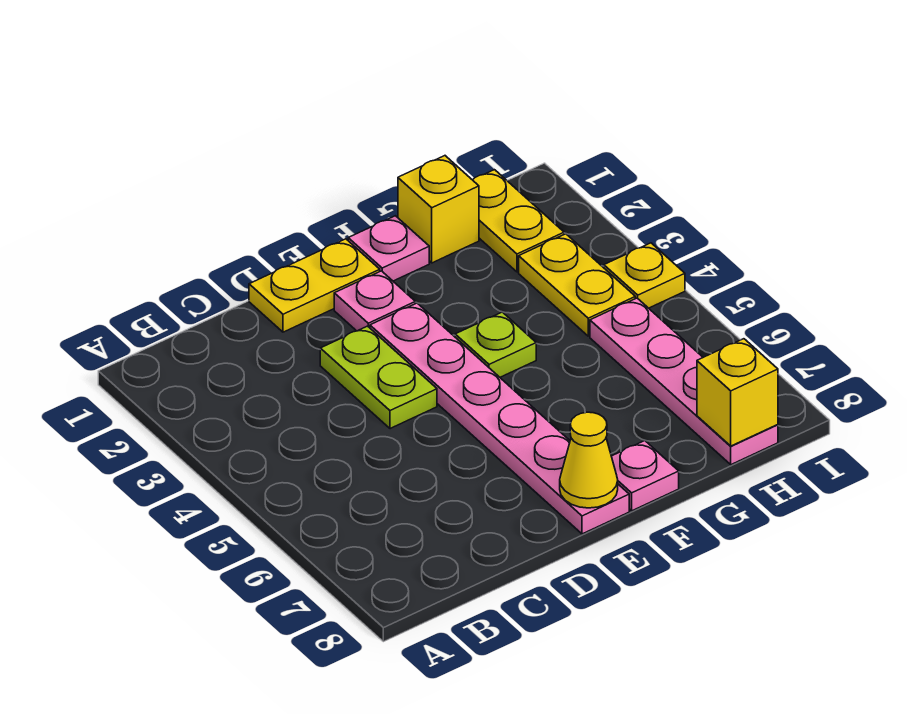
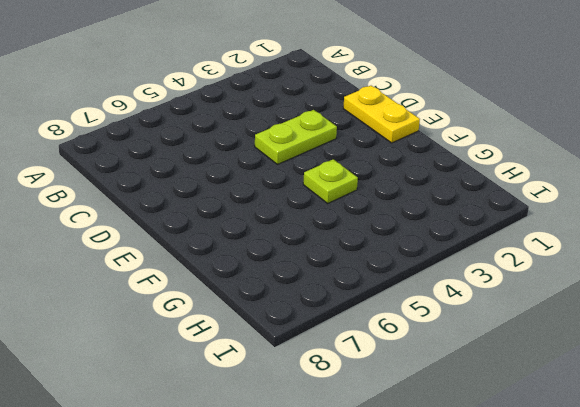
none -> pink 1x1 plate [334,271,415,331]
none -> pink 1x6 plate [370,303,629,534]
none -> pink 1x1 plate [348,216,429,281]

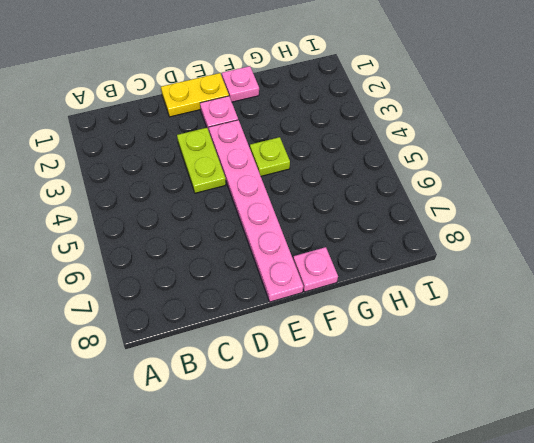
none -> yellow 1x1 brick [398,156,479,263]
none -> yellow 1x2 plate [473,170,564,272]
none -> yellow 1x2 plate [519,234,635,336]

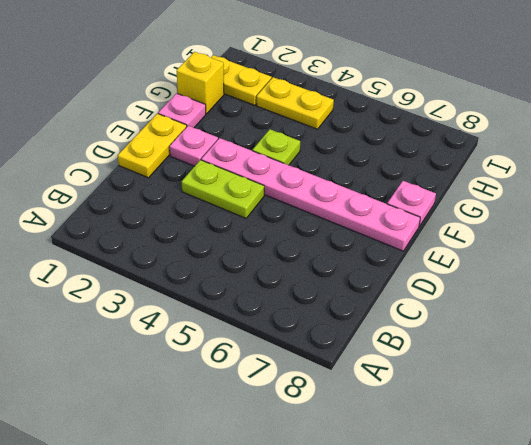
none -> pink 1x4 plate [590,298,778,465]
none -> yellow 1x1 plate [604,243,685,308]
none -> yellow 1x1 cone [560,412,618,508]

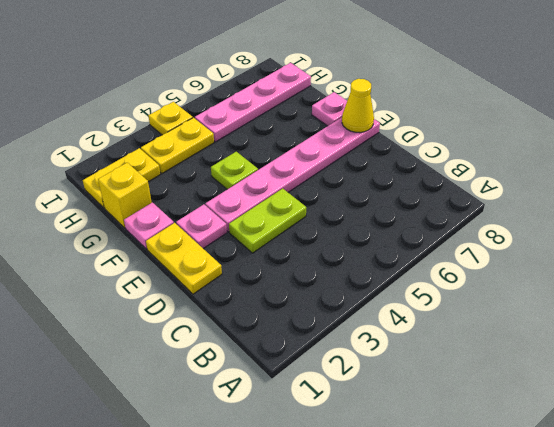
none -> yellow 1x1 brick [697,339,778,446]

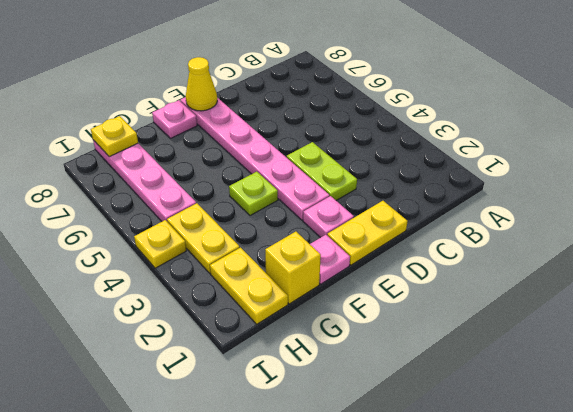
yellow 1x1 plate [91,116,138,157] -> yellow 1x1 brick [697,339,778,446]

